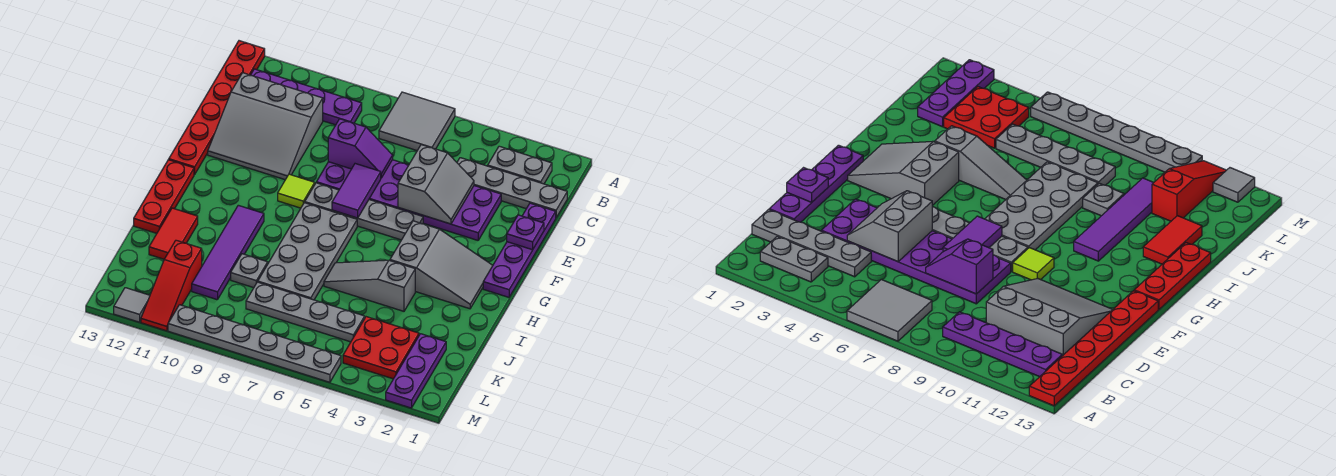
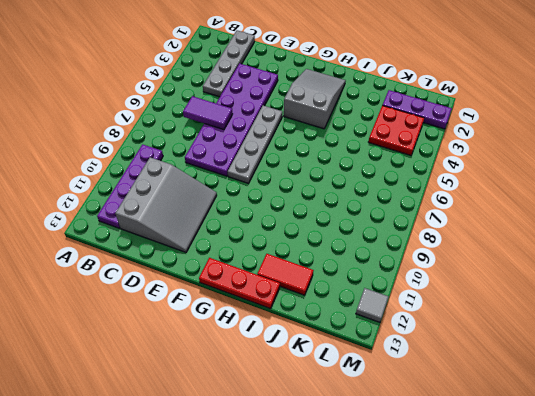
purple 1x2 tile [183,96,233,130] -> purple 1x2 tile moved to [332,164,381,218]
none -> grey 2x2 tile [379,92,455,150]
none -> red 1x6 plate [169,41,265,175]
none -> grey 1x2 plate [488,146,552,184]

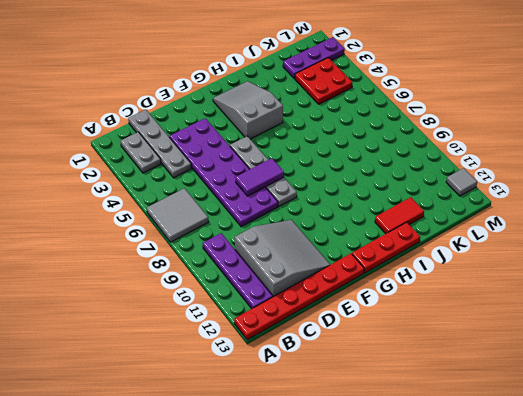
none -> purple 1x4 plate [483,203,556,297]
none -> lime 1x1 tile [278,174,315,208]
none -> grey 2x4 plate [258,203,357,300]

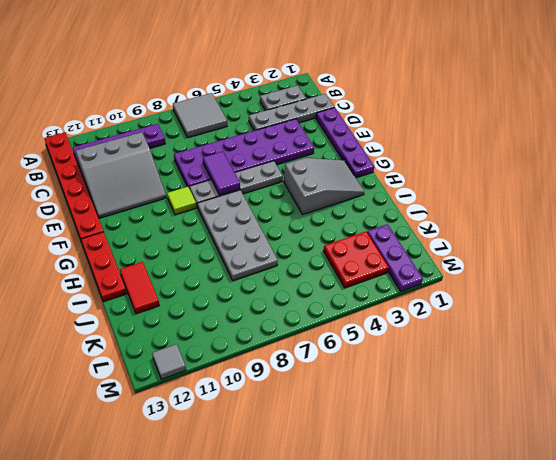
none -> purple 1x4 tile [192,205,264,300]
none -> grey 1x3 slope [324,260,415,311]
none -> grey 1x1 plate [231,254,268,288]

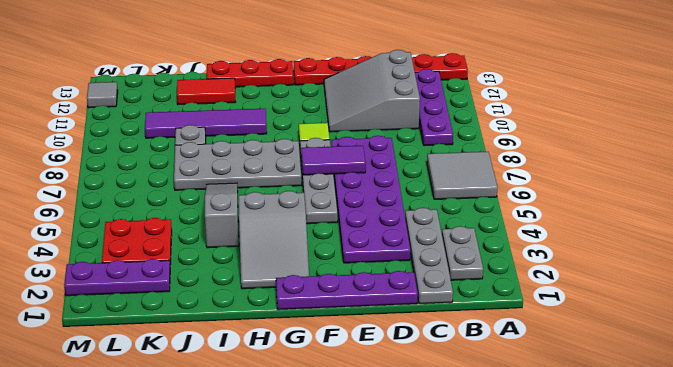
none -> grey 1x4 plate [246,282,365,342]
none -> red 1x3 slope [141,240,202,331]
none -> grey 1x6 plate [168,305,341,382]

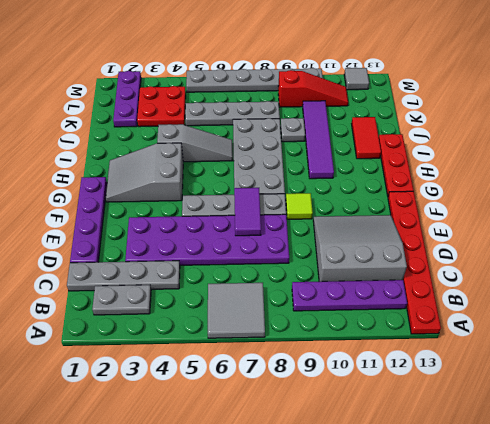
red 1x3 slope [278,70,348,107] -> red 1x3 slope turned to [141,240,202,331]
none -> grey 2x2 slope [398,145,474,224]
none -> purple 1x2 slope [328,119,393,178]
none -> purple 1x1 plate [507,215,544,250]

